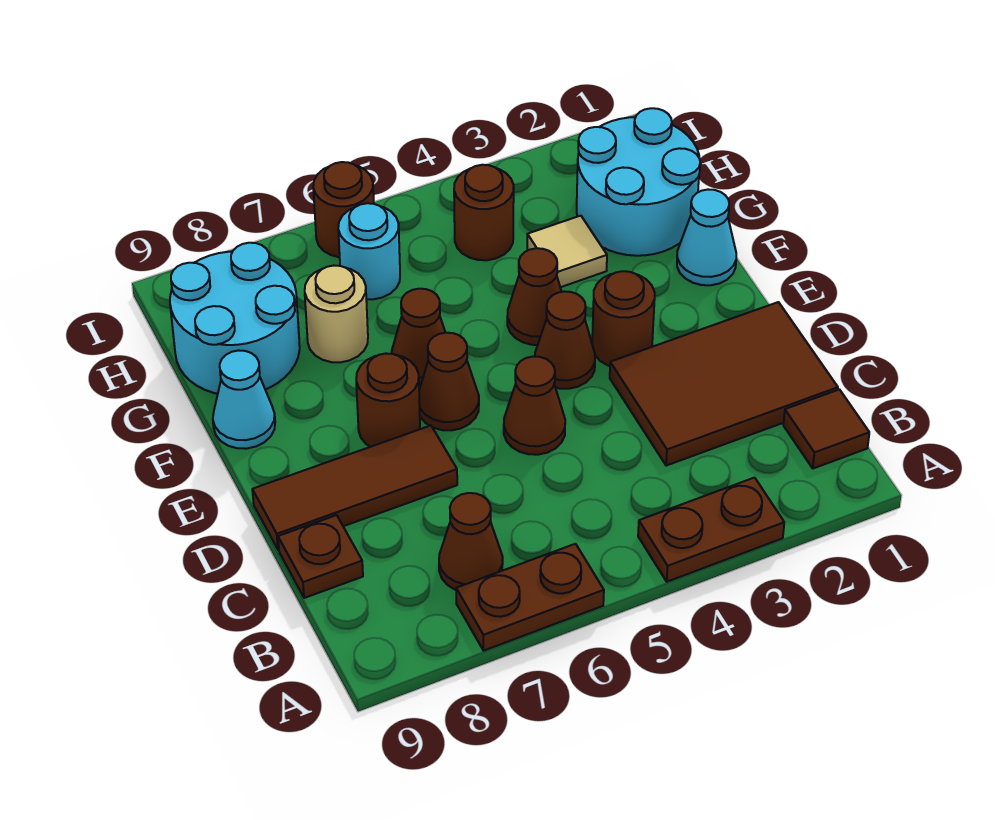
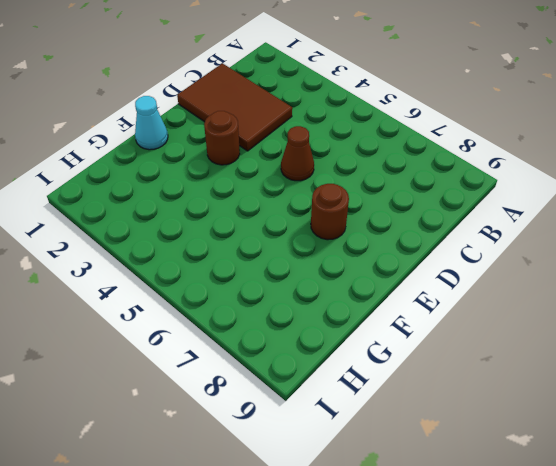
none -> brown 1x2 plate [638,478,784,582]
none -> brown 1x2 plate [456,544,604,651]
none -> brown 1x1 tile [783,389,869,469]

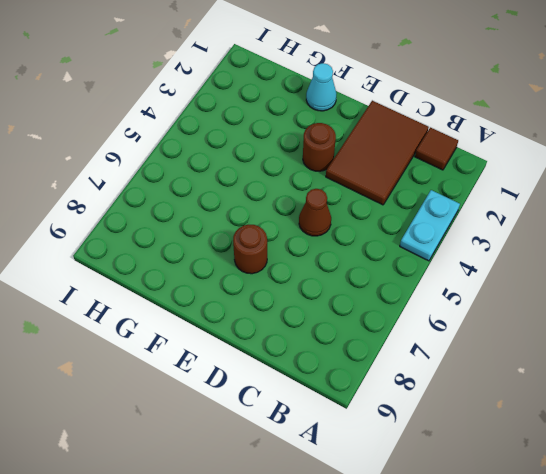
cyan 1x2 plate [400,190,460,261] -> brown 1x2 plate [638,478,784,582]
none -> brown 1x2 plate [456,544,604,651]
none -> brown 1x1 cone [439,493,503,590]
none -> brown 1x1 plate [278,515,363,598]

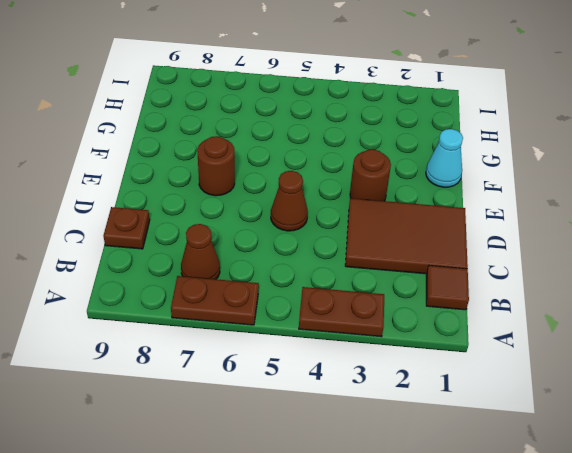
none -> brown 1x3 tile [252,426,457,550]
none -> brown 1x1 cone [535,291,595,389]
none -> brown 1x1 cone [419,333,479,430]

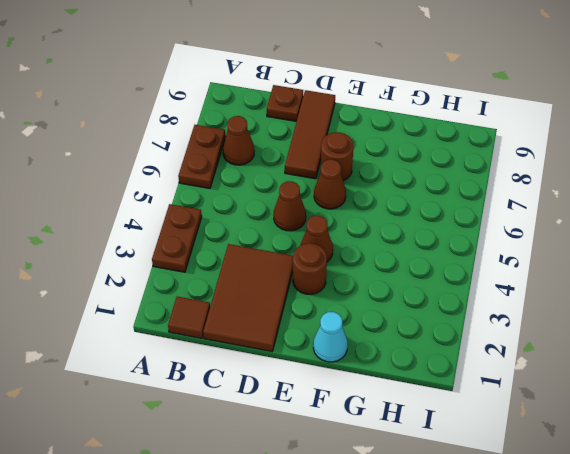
none -> brown 1x1 cone [507,248,561,345]
none -> brown 1x1 cone [392,289,445,386]
none -> cyan 1x1 cone [213,350,275,449]

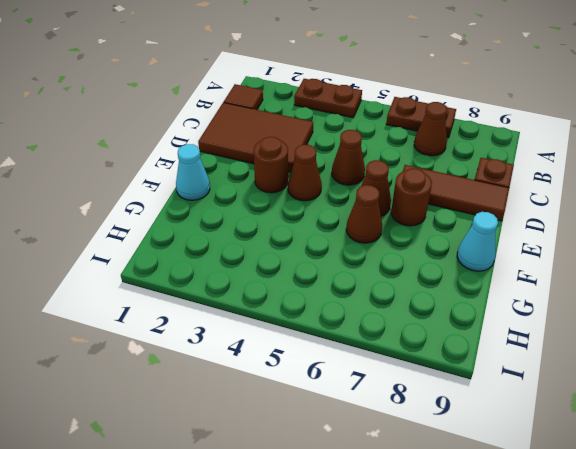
none -> brown 1x1 cone [507,248,561,345]
none -> cyan 2x2 round brick [577,108,700,256]
none -> tan 1x1 tile [527,216,607,287]

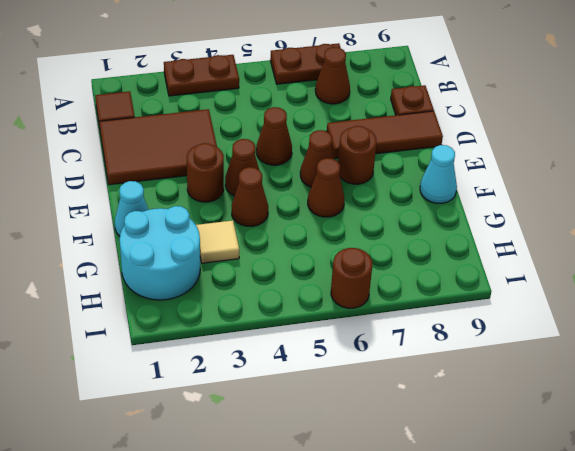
none -> tan 1x1 round brick [305,266,368,362]
none -> cyan 2x2 round brick [170,243,300,394]
none -> brown 1x1 round brick [454,165,514,260]

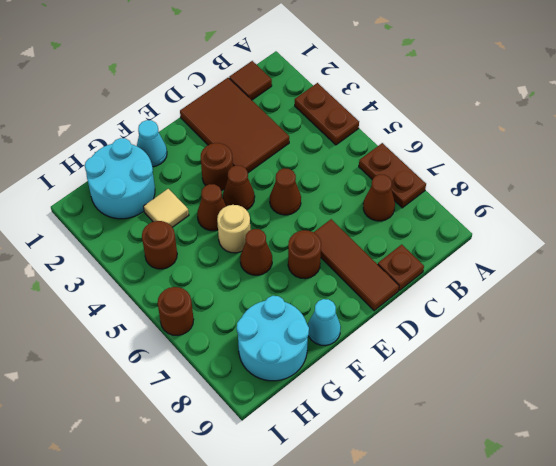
tan 1x1 round brick [217,205,250,253] -> tan 1x1 round brick moved to [305,266,368,362]
none -> brown 1x1 cone [419,333,479,430]
none -> cyan 1x1 round brick [338,203,400,299]

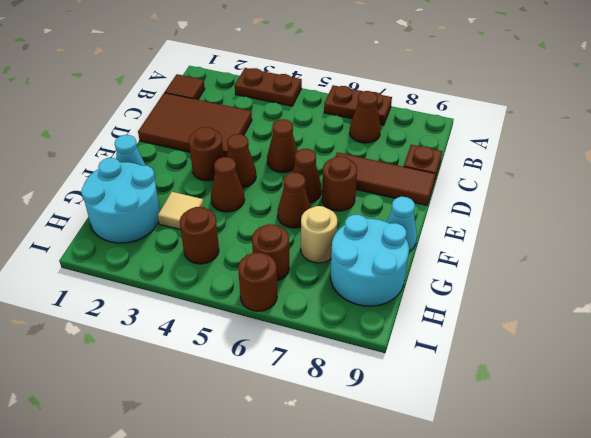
brown 1x1 round brick [252,224,289,281] -> cyan 1x1 round brick [338,203,400,299]

